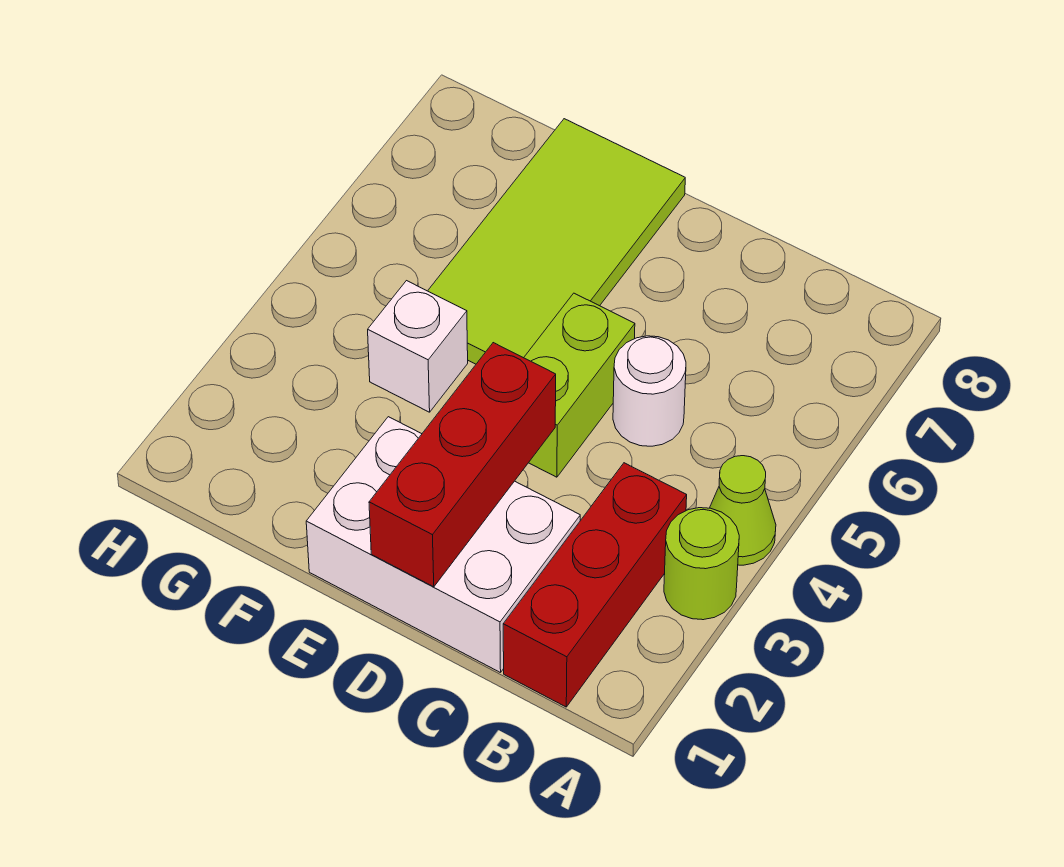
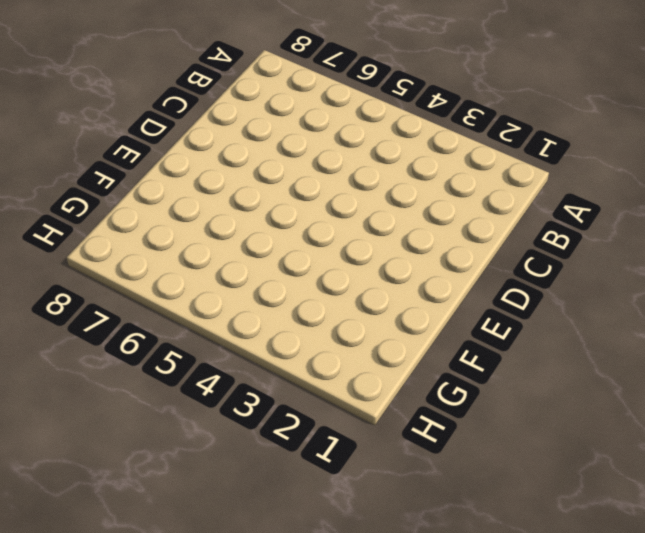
none -> lime 1x1 round brick [664,508,739,620]
none -> lime 1x1 cone [710,456,776,565]

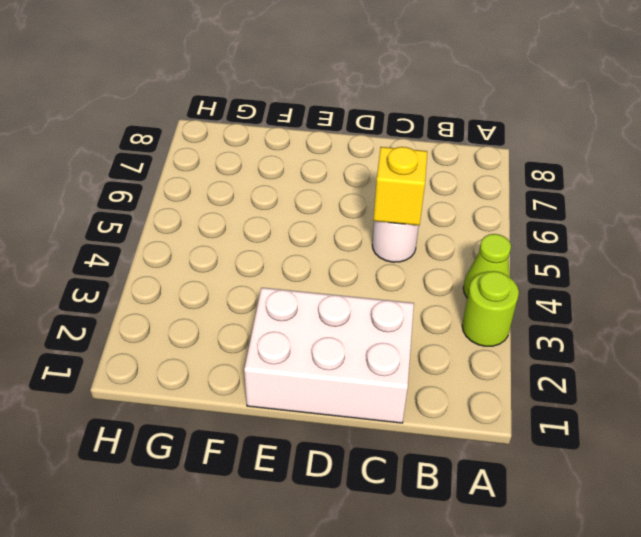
yellow 1x1 brick [373,147,427,225] -> none
none -> red 1x3 brick [503,463,687,707]
none -> lime 1x2 brick [524,293,635,477]

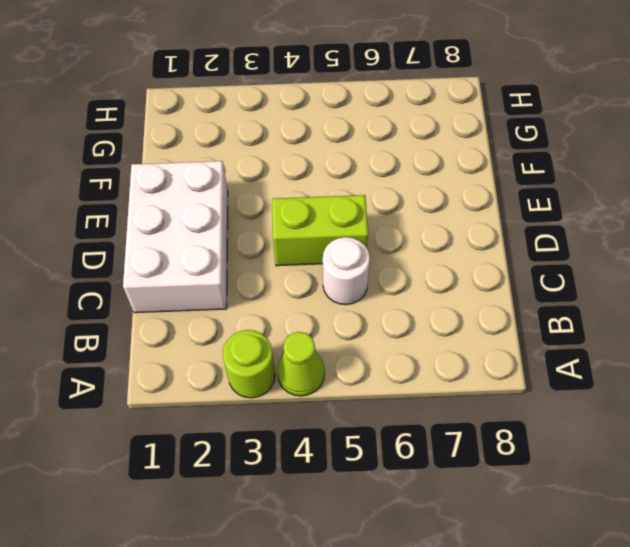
none -> red 1x3 brick [503,463,687,707]
none -> lime 2x4 tile [428,119,685,364]

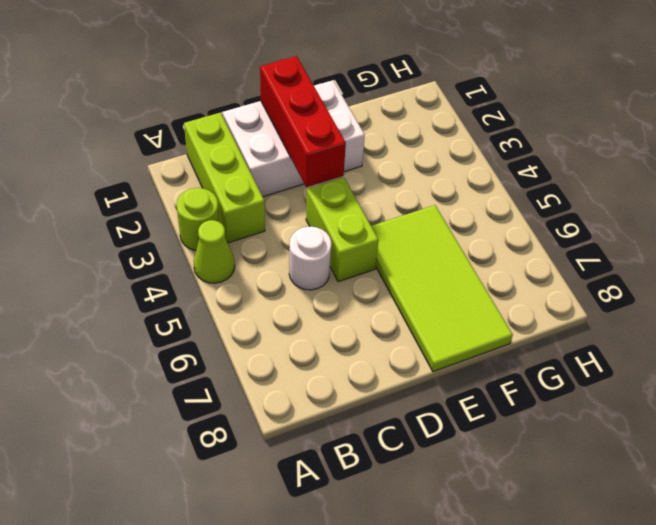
lime 1x3 brick [184,113,265,243] -> red 1x3 brick [503,463,687,707]
none -> white 1x1 brick [368,281,468,412]

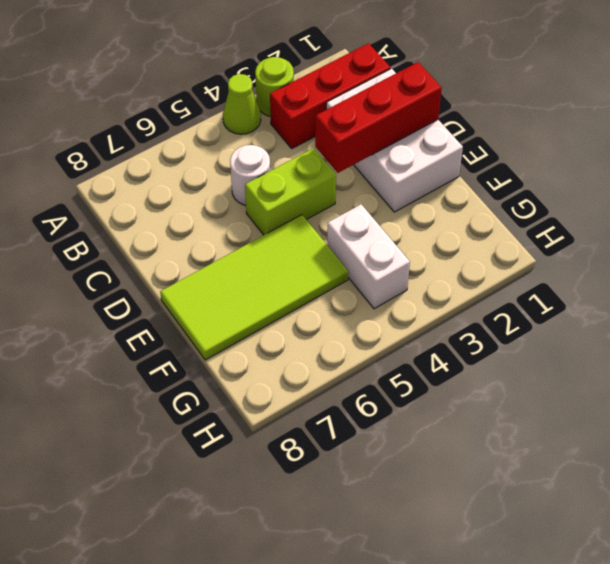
white 1x2 brick [327,204,410,309] -> white 1x1 brick [368,281,468,412]

